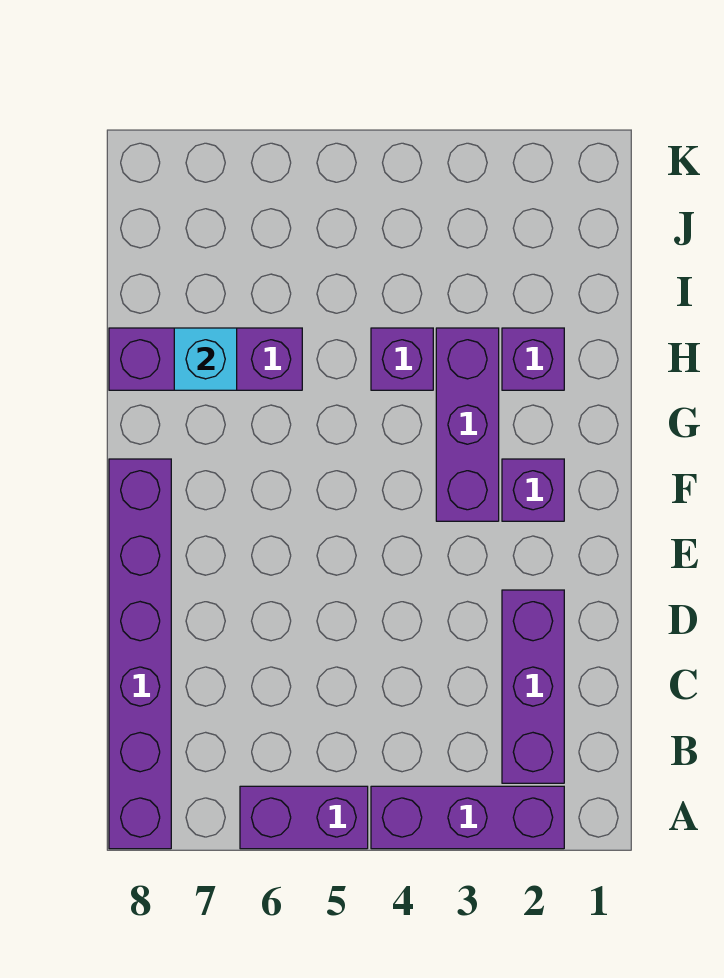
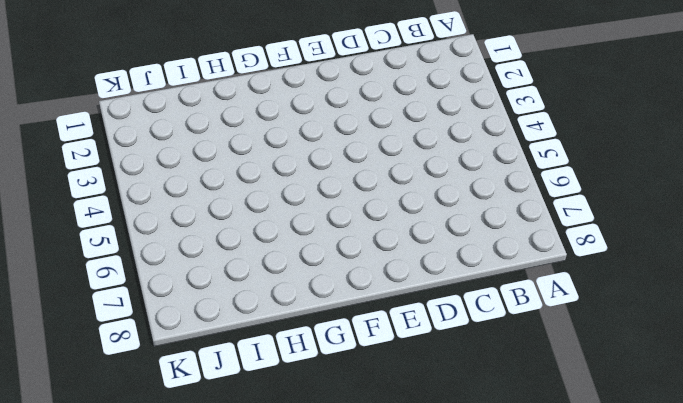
none -> purple 1x3 brick [371,786,564,849]
none -> purple 1x2 brick [240,786,368,849]

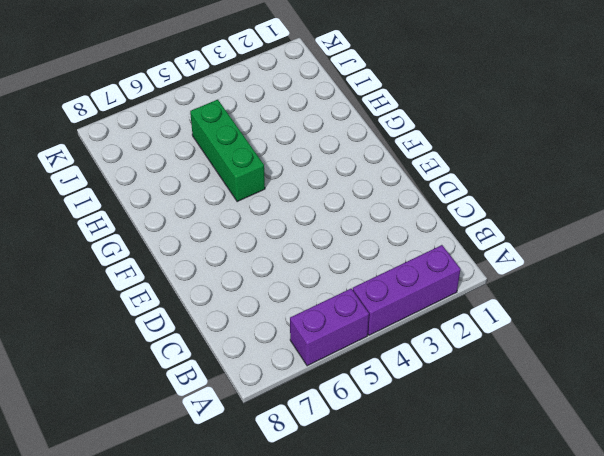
green 1x3 brick [190,99,265,202] -> none
none -> purple 1x6 brick [109,459,171,849]
none -> purple 1x3 brick [502,590,564,783]

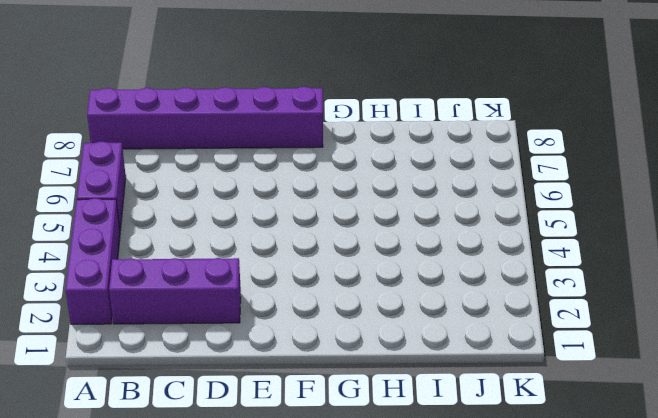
none -> purple 1x1 brick [502,459,564,521]
none -> purple 1x3 brick [436,328,499,521]

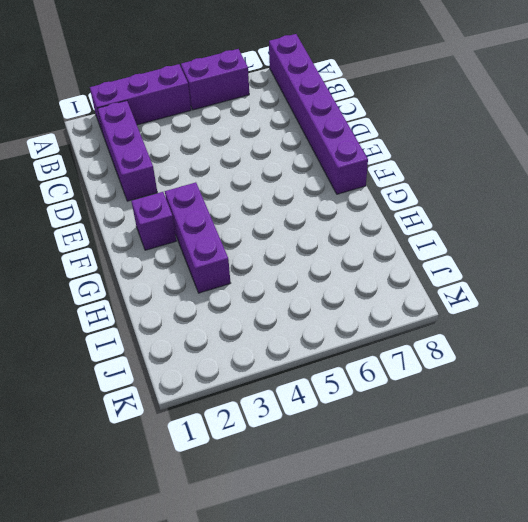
none -> purple 1x1 brick [502,328,564,390]
none -> purple 1x1 brick [371,328,433,390]

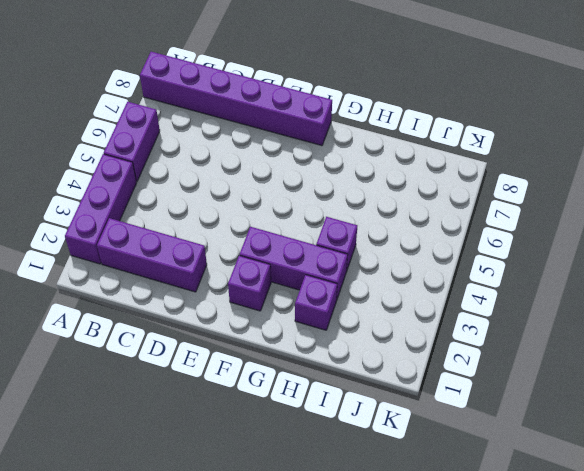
none -> purple 1x3 brick [109,328,302,390]
none -> cyan 1x1 brick [174,328,237,390]

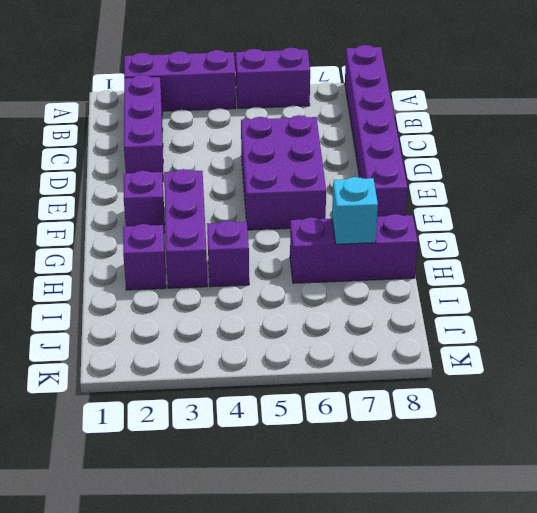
purple 2x3 brick [241,115,326,230] -> none

